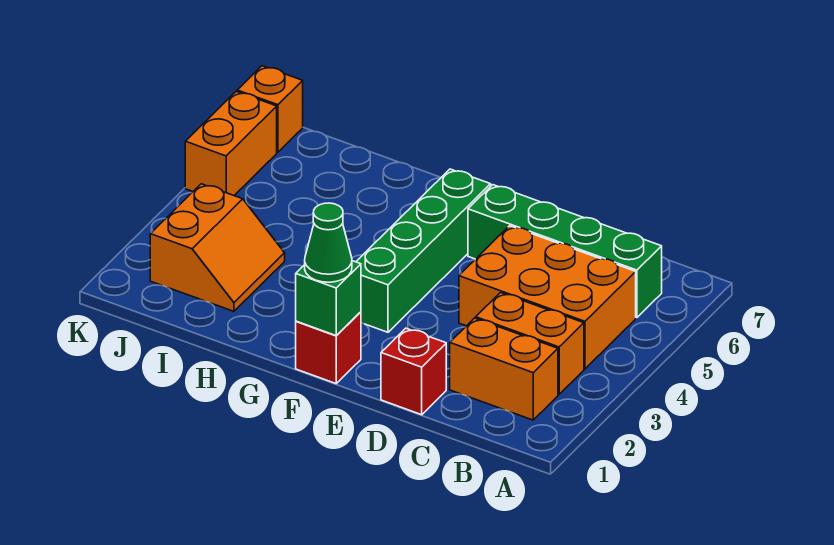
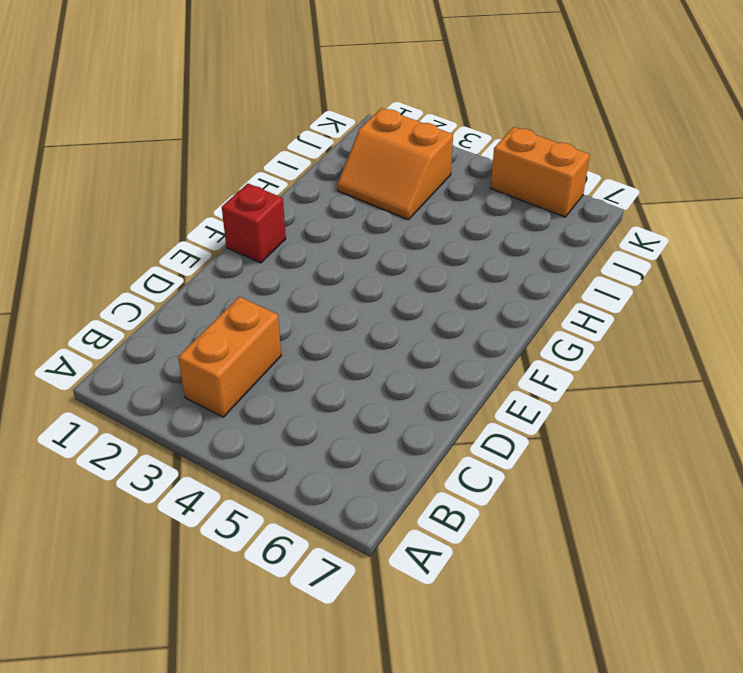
none -> orange 1x2 brick [450,318,558,420]
none -> orange 2x3 brick [459,226,636,369]
none -> green 1x4 brick [468,185,662,318]

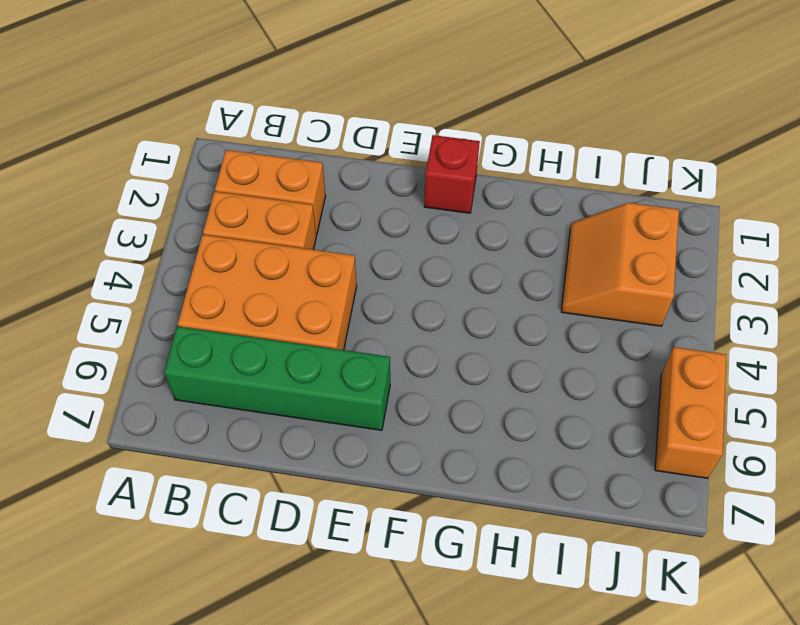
none -> red 1x1 brick [381,328,446,415]
none -> green 1x4 brick [356,169,491,332]
none -> orange 1x1 brick [237,66,303,152]

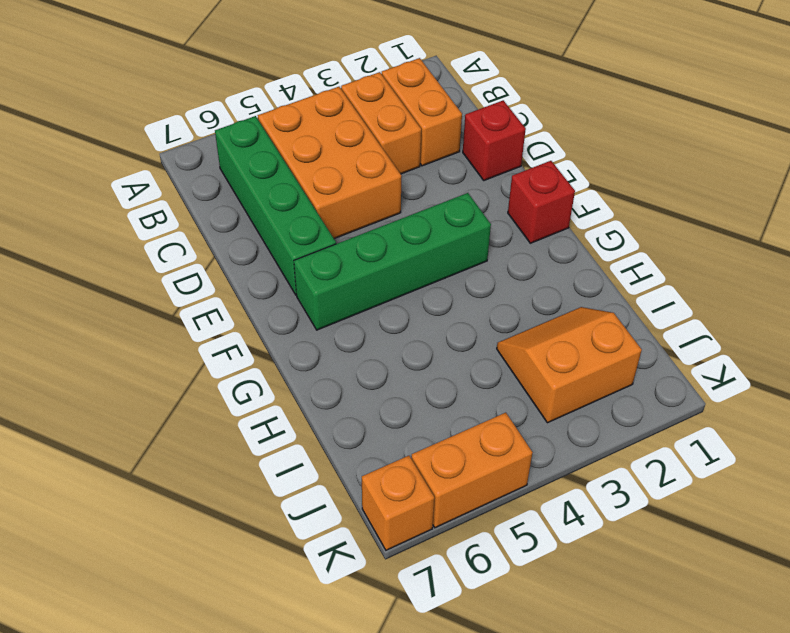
none -> green 1x1 brick [296,261,361,336]
none -> green 1x1 cone [305,203,352,282]

